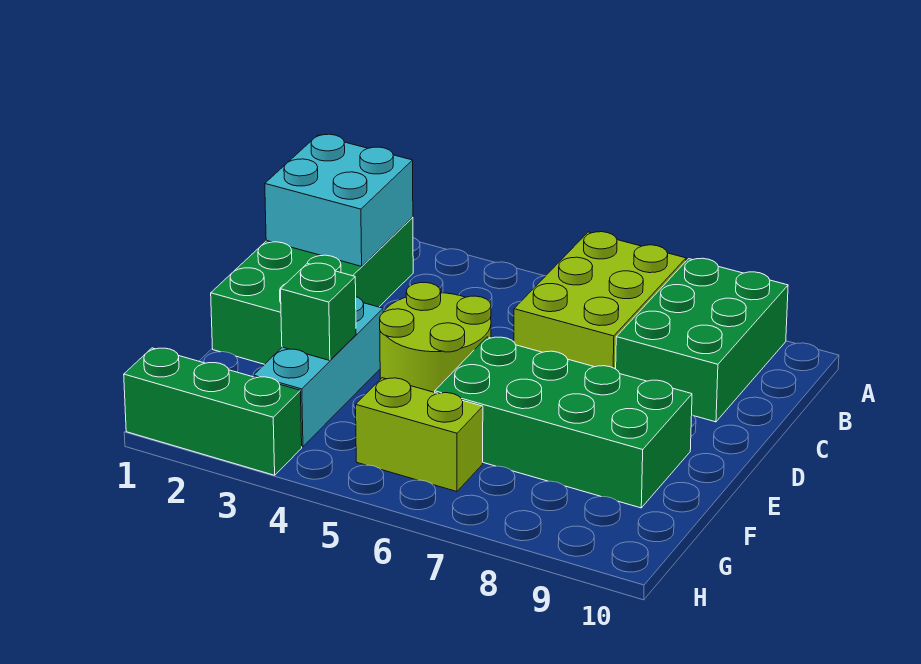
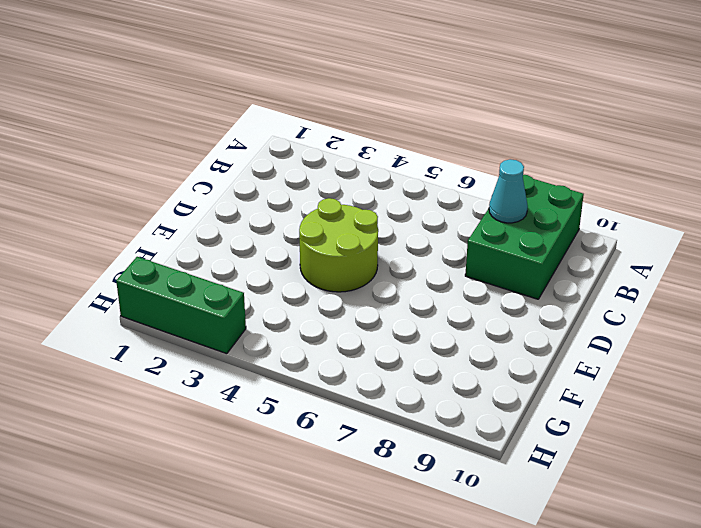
cyan 1x1 cone [489,159,528,223] -> none
none -> lime 2x3 brick [514,232,686,369]
none -> green 2x4 brick [211,217,413,364]

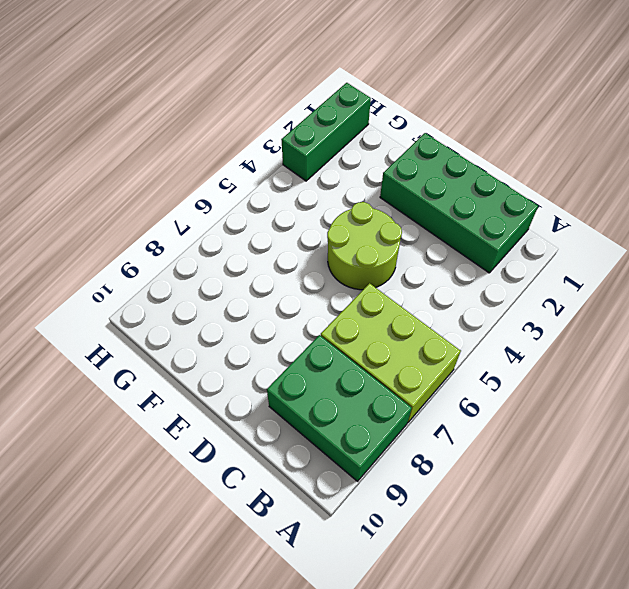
none -> cyan 1x3 brick [254,297,383,447]
none -> green 2x4 brick [435,337,692,508]

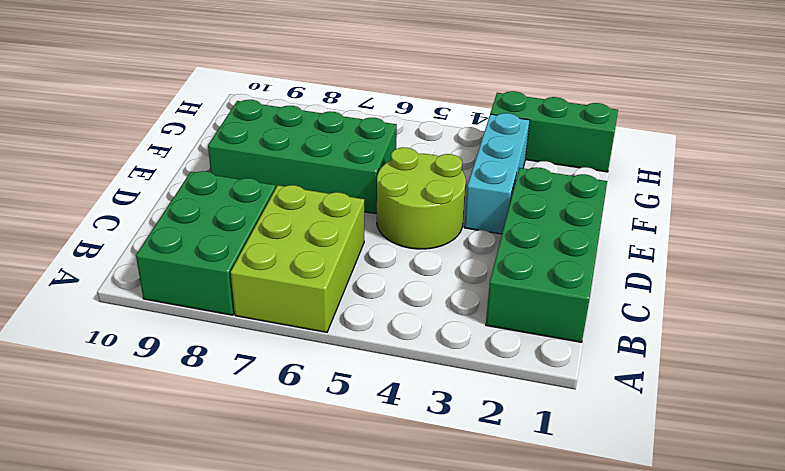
none -> lime 1x2 brick [356,378,483,492]
none -> cyan 2x2 brick [265,134,413,266]

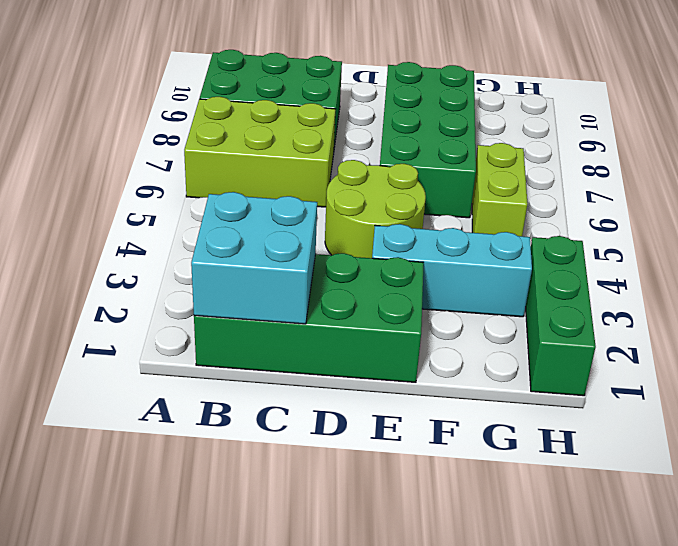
none -> green 1x1 brick [281,263,356,361]

